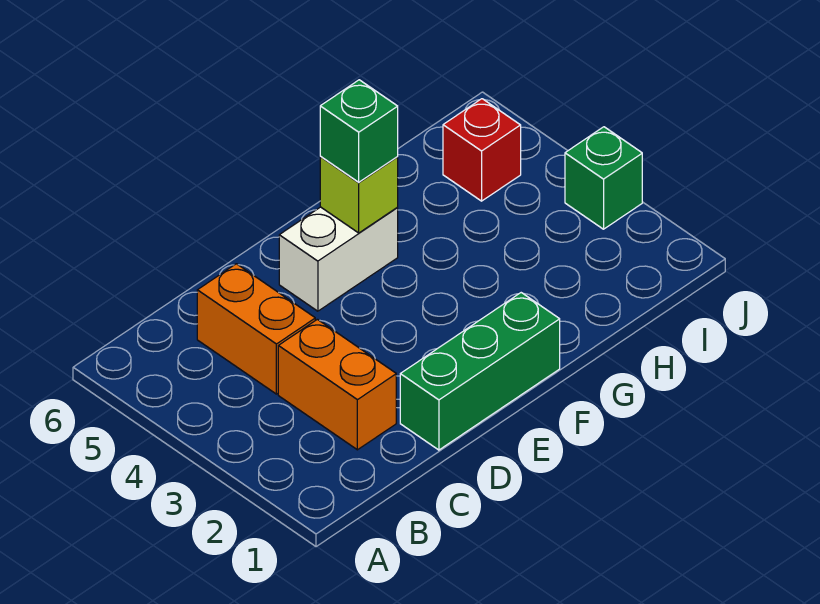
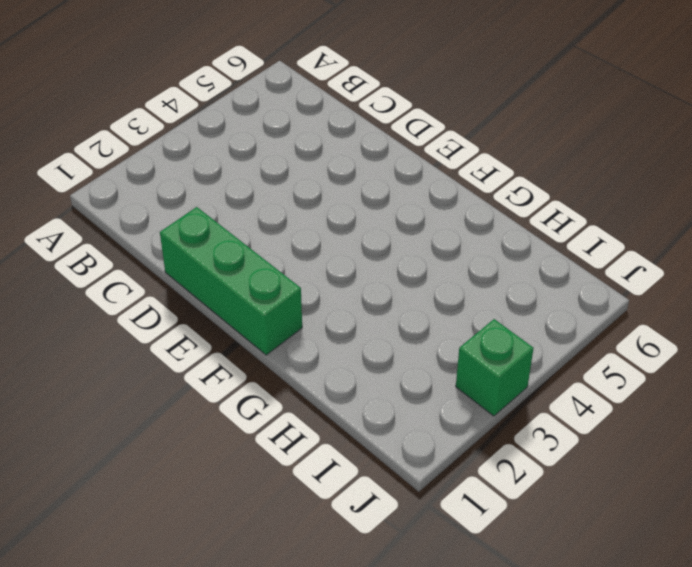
none -> orange 1x2 brick [278,319,396,450]
none -> orange 1x2 brick [197,264,315,394]

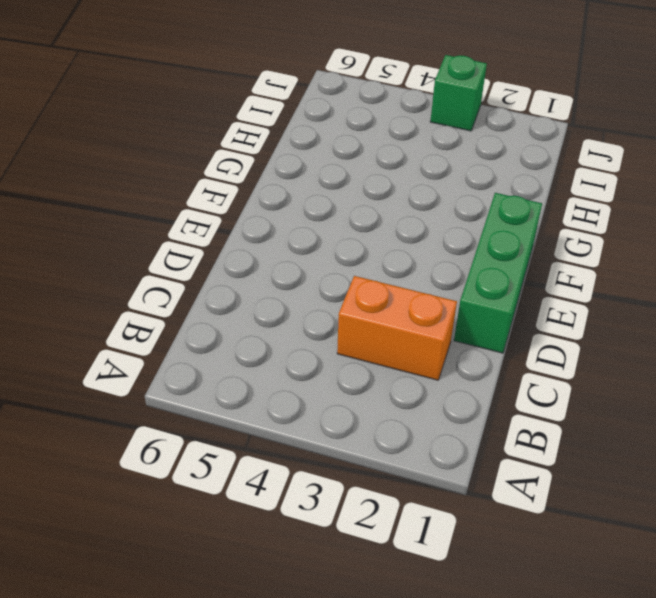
none -> orange 1x2 brick [197,264,315,394]
none -> white 1x2 brick [279,207,398,311]

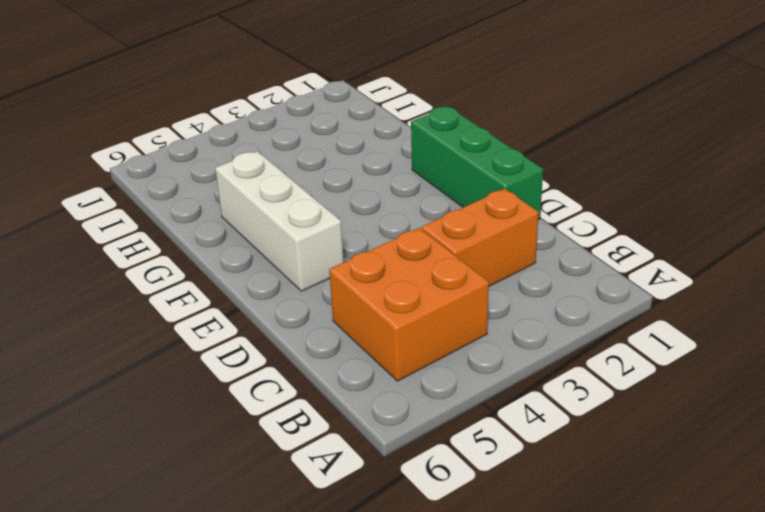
orange 2x2 brick [329,228,489,381] -> orange 1x2 brick [197,264,315,394]
white 1x3 brick [215,151,343,291] -> white 1x2 brick [279,207,398,311]
none -> red 1x1 brick [443,99,521,201]
none -> green 1x1 brick [565,127,642,229]

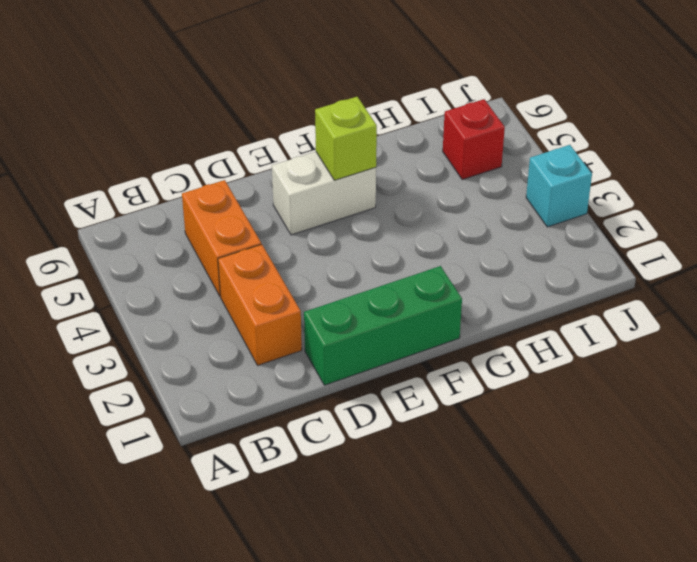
cyan 1x1 brick [526,145,592,227] -> green 1x1 brick [565,127,642,229]
none -> green 1x1 brick [320,80,398,182]

